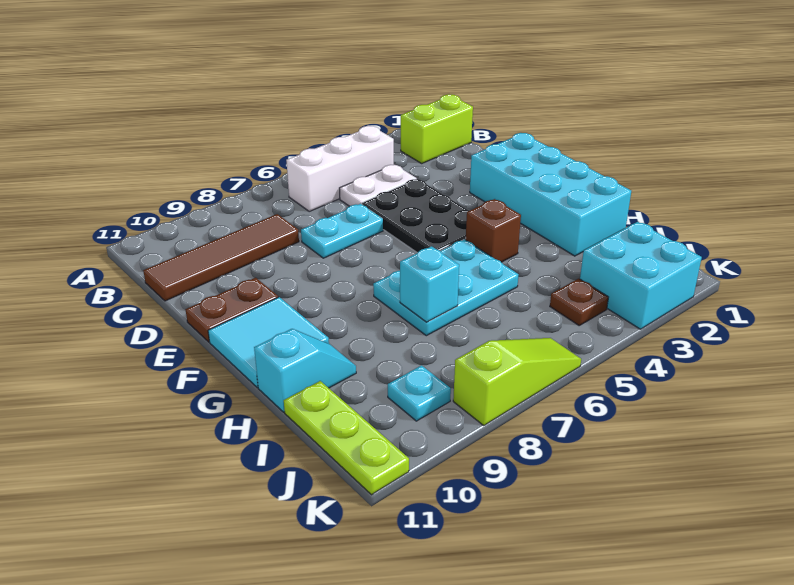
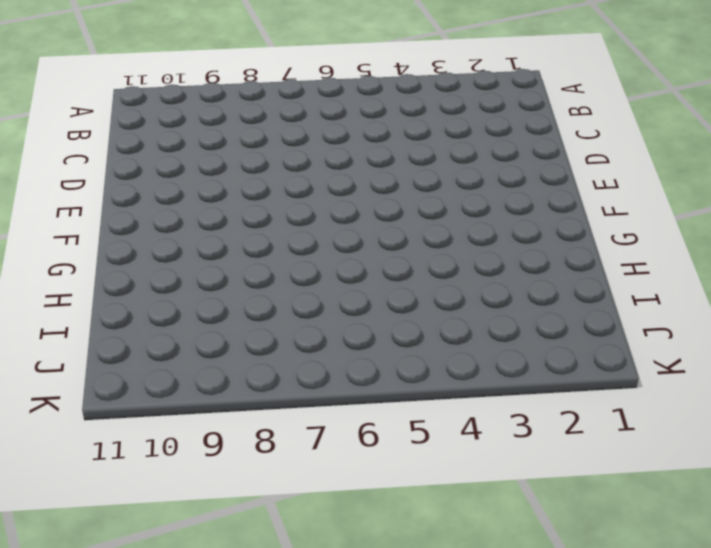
none -> lime 1x2 brick [401,94,473,163]
none -> white 1x3 brick [286,126,394,211]
none -> white 1x2 plate [339,165,417,206]

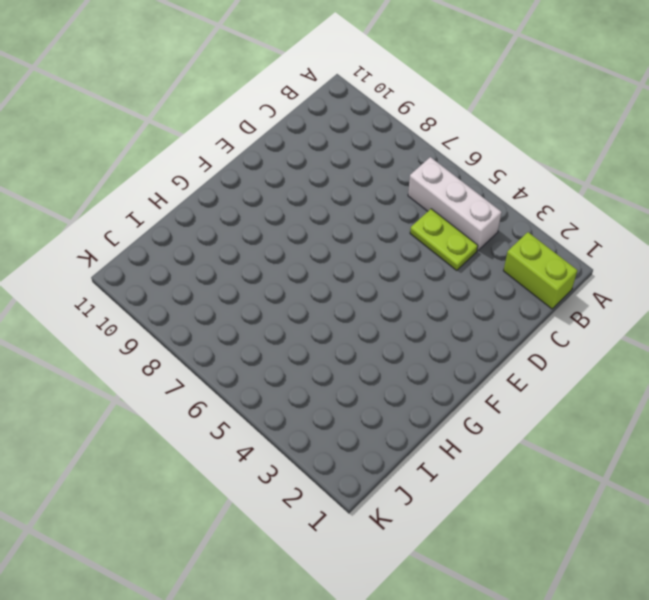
lime 1x2 plate [410,209,478,270] -> white 1x2 plate [339,165,417,206]
none -> brown 1x4 tile [143,214,299,301]
none -> black 2x3 plate [362,179,470,253]
none -> cyan 1x2 plate [301,204,383,258]

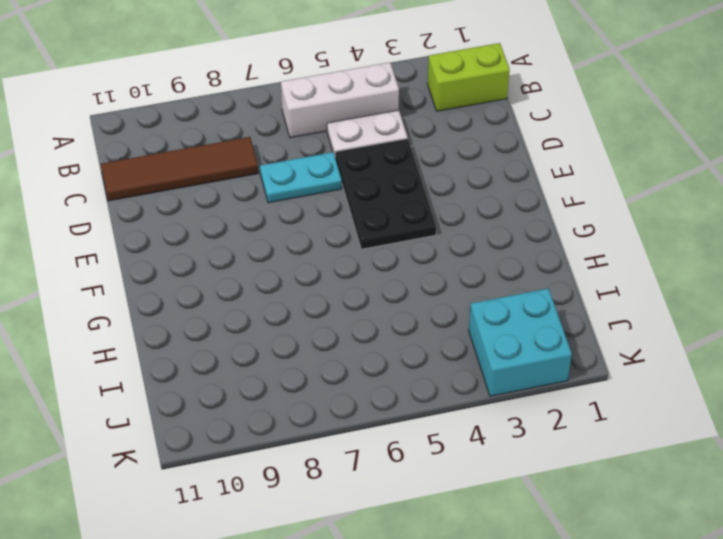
none -> cyan 2x4 brick [470,133,631,256]
none -> brown 1x2 plate [186,278,278,342]
none -> cyan 2x2 tile [208,297,329,387]

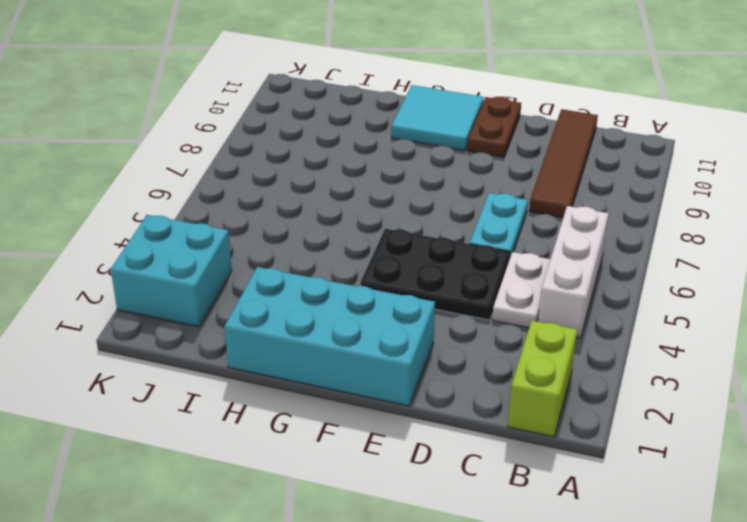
none -> brown 1x1 brick [466,199,521,262]
none -> cyan 2x3 plate [373,239,518,336]
none -> cyan 1x2 slope [254,329,356,412]

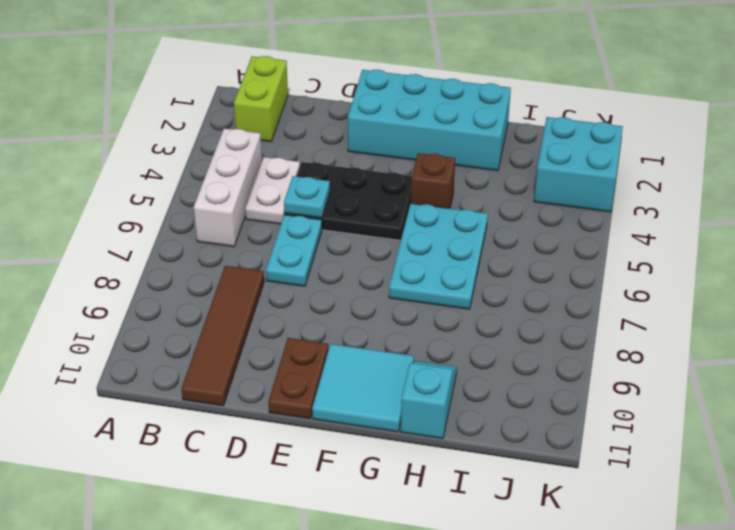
cyan 1x1 plate [284,176,330,218] -> cyan 1x1 plate moved to [388,365,451,421]
none -> lime 1x3 plate [284,381,409,495]
none -> brown 1x1 plate [550,279,608,325]
none -> lime 1x3 slope [453,338,581,426]

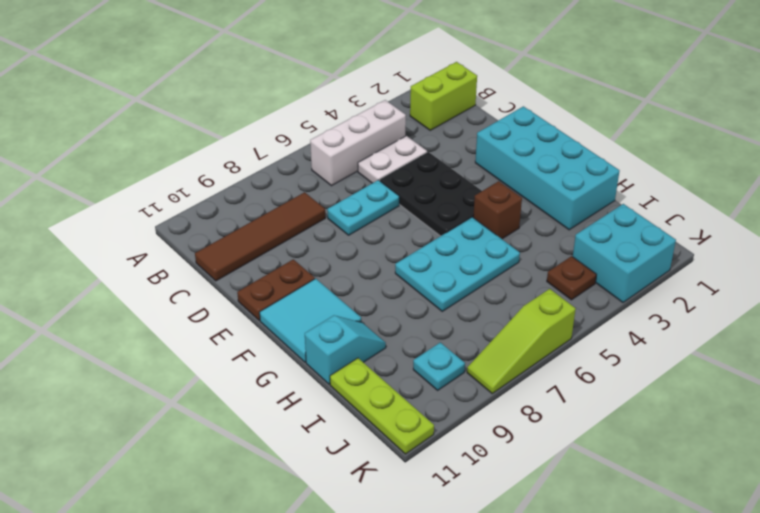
lime 1x3 slope [467,289,576,393] -> lime 1x3 slope turned to [453,338,581,426]
none -> cyan 1x1 brick [400,246,459,322]

